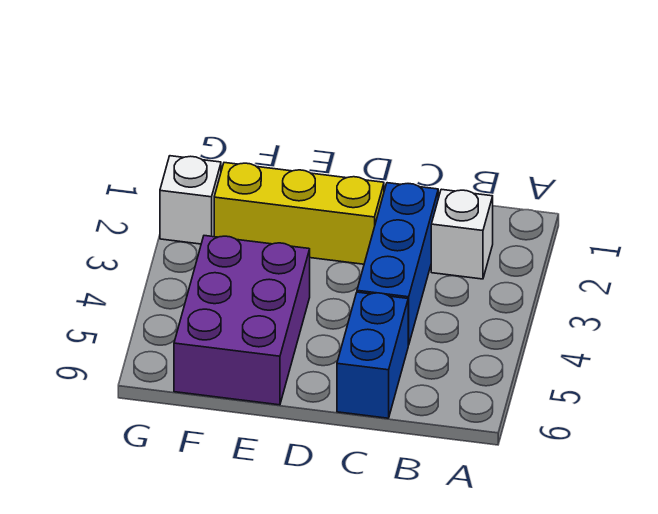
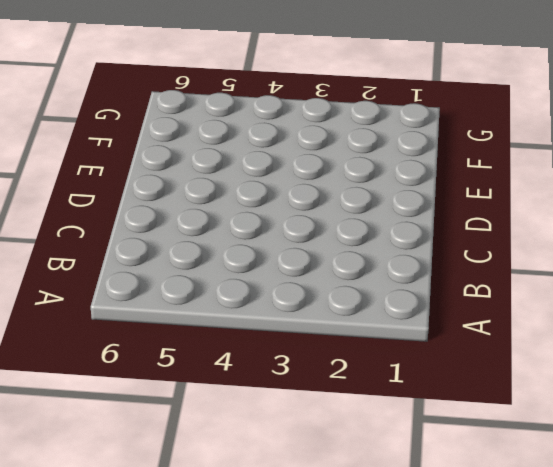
none -> white 1x1 brick [431,189,493,279]
none -> blue 1x3 brick [357,183,438,345]

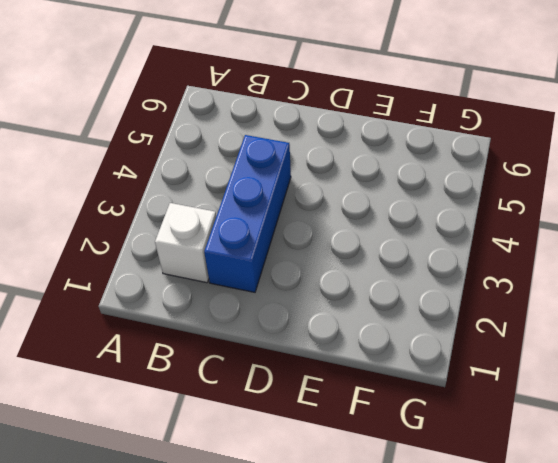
none -> blue 1x2 brick [337,292,408,418]
none -> yellow 1x3 brick [214,163,384,264]

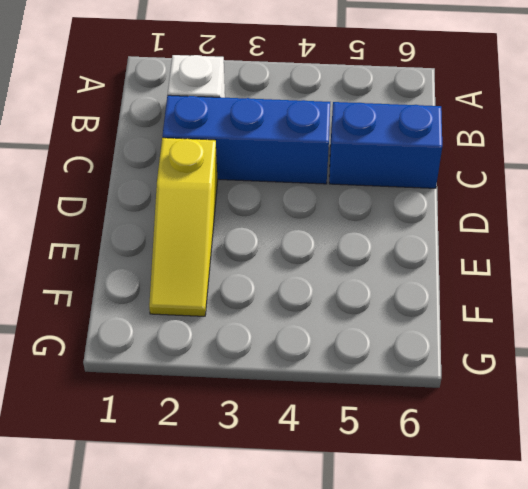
yellow 1x3 slope [149,138,218,316] -> yellow 1x3 brick [214,163,384,264]
none -> purple 2x3 brick [174,236,310,405]
none -> white 1x1 brick [160,156,221,244]

